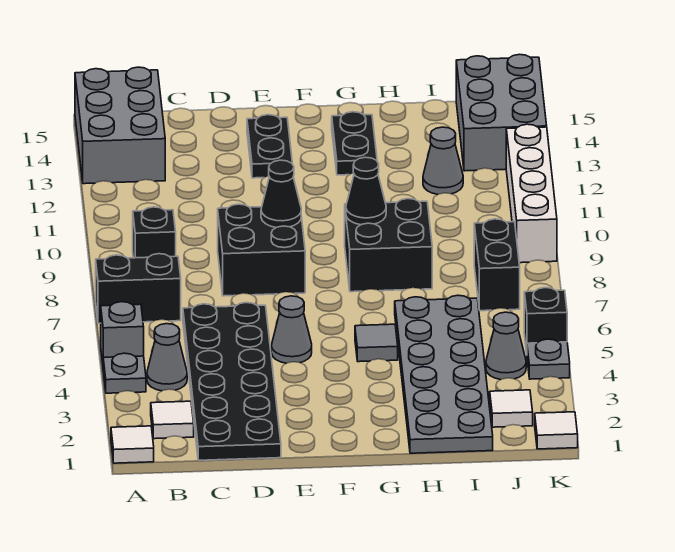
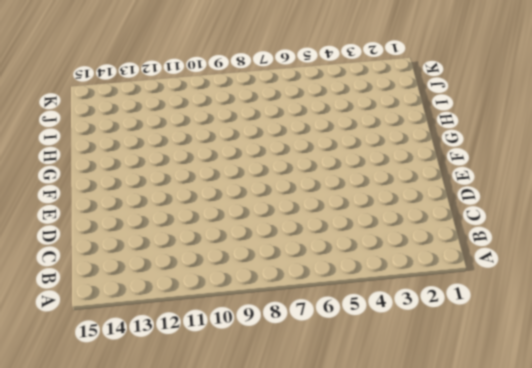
none -> white 1x1 tile [111,426,154,463]
none -> grey 1x1 plate [103,353,146,393]
none -> grey 1x1 brick [101,302,144,364]

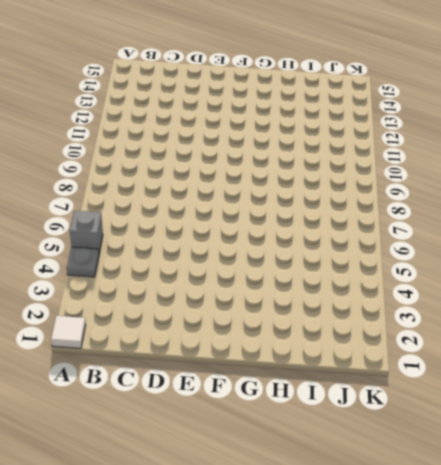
none -> black 1x2 brick [96,254,181,323]
none -> grey 2x3 brick [75,67,165,184]
none -> white 1x1 tile [151,401,194,439]

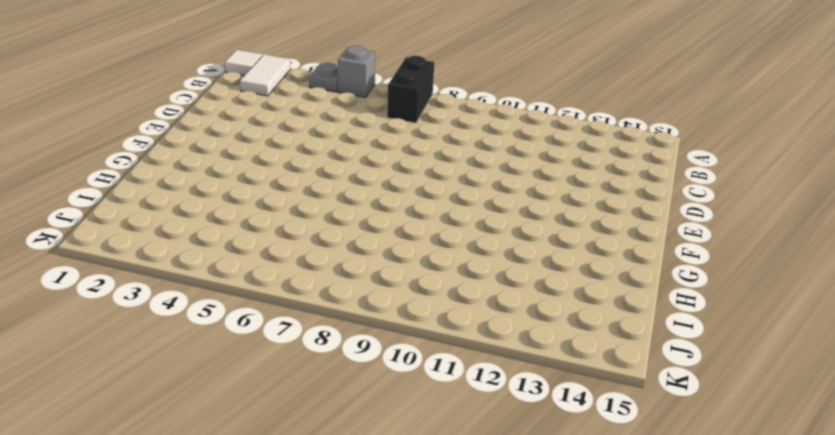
white 1x2 tile [240,54,291,96] -> white 1x1 tile [151,401,194,439]
none -> grey 2x3 brick [75,67,165,184]
none -> grey 1x1 cone [147,324,187,391]
none -> black 1x1 brick [133,207,176,258]

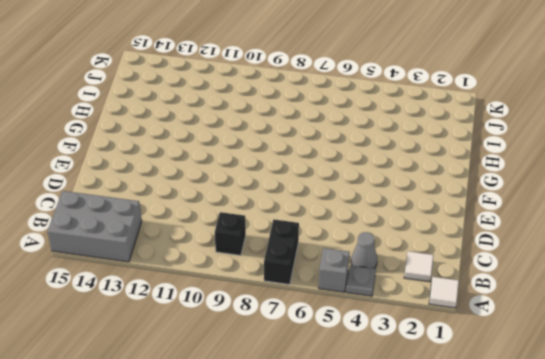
none -> black 2x6 plate [183,303,281,460]
none -> black 2x2 brick [218,204,305,296]
none -> grey 1x1 cone [271,296,312,363]

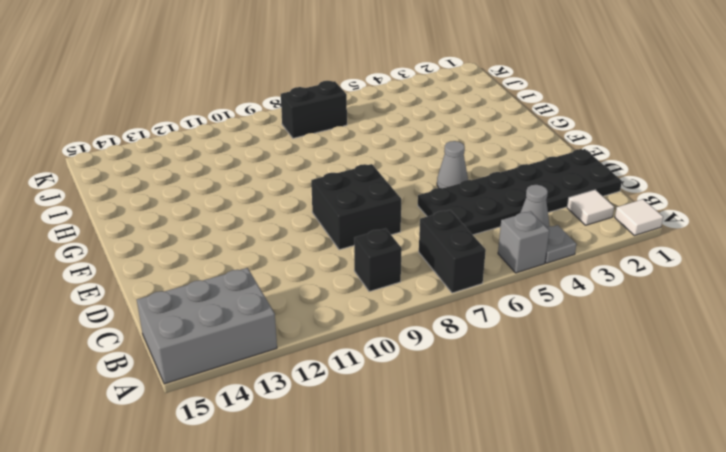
none -> black 1x2 plate [247,115,292,178]
none -> grey 1x1 tile [355,324,398,362]
none -> black 2x2 brick [345,199,432,292]

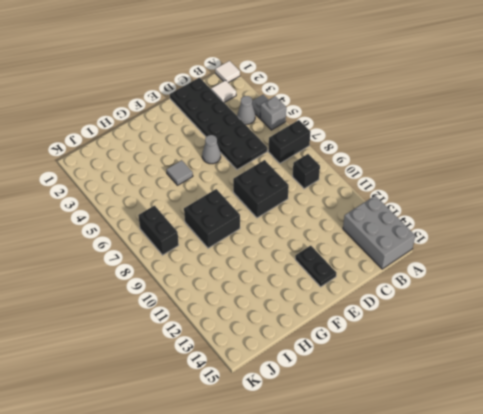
none -> black 1x2 plate [332,112,377,175]
none -> grey 2x6 plate [395,295,493,453]
none -> grey 1x1 cone [423,127,463,194]

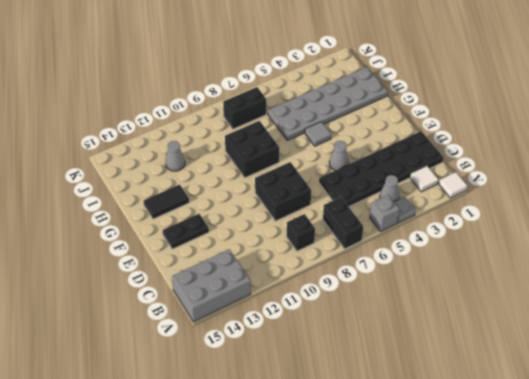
black 1x2 tile [144,184,189,219] -> black 1x2 plate [332,112,377,175]
none -> white 1x1 tile [490,390,533,427]
none -> grey 1x1 cone [486,312,526,380]
none -> grey 2x3 brick [456,54,547,171]

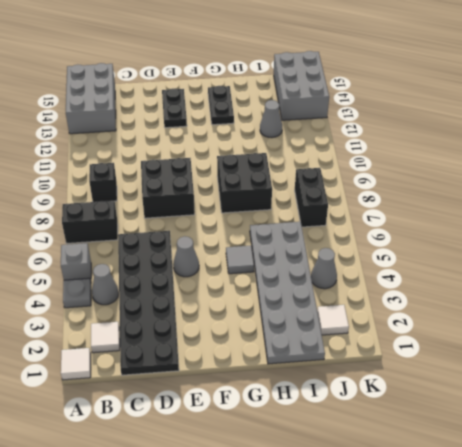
none -> white 1x1 tile [535,412,578,449]
none -> grey 1x1 plate [527,339,570,379]
none -> black 1x1 brick [524,288,567,352]

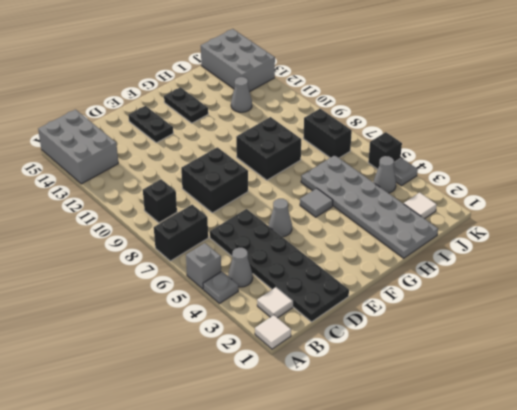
none -> white 1x1 tile [535,412,578,449]
none -> white 1x4 brick [506,124,557,263]
none -> black 1x1 cone [261,160,301,227]

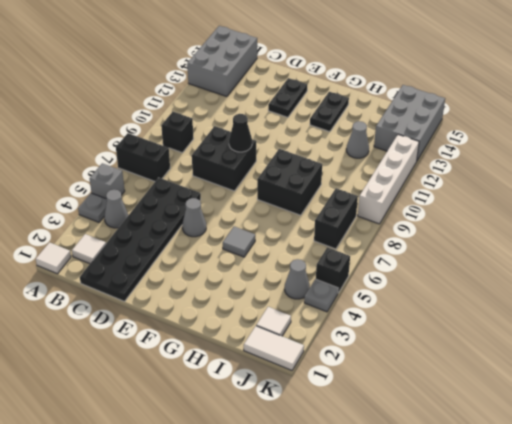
white 1x2 tile [244,326,304,370] -> white 1x1 tile [535,412,578,449]
none -> grey 2x6 plate [395,295,493,453]
none -> black 1x1 cone [346,157,386,225]

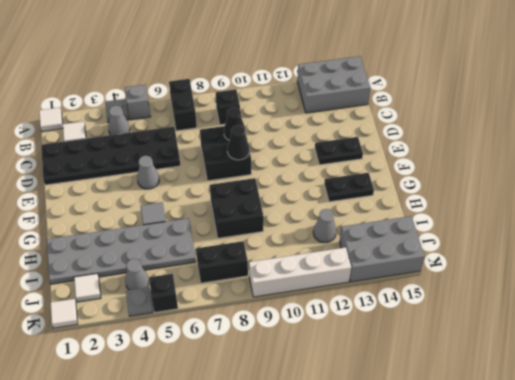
black 1x1 cone [224,107,246,140] -> black 1x1 cone moved to [346,157,386,225]

